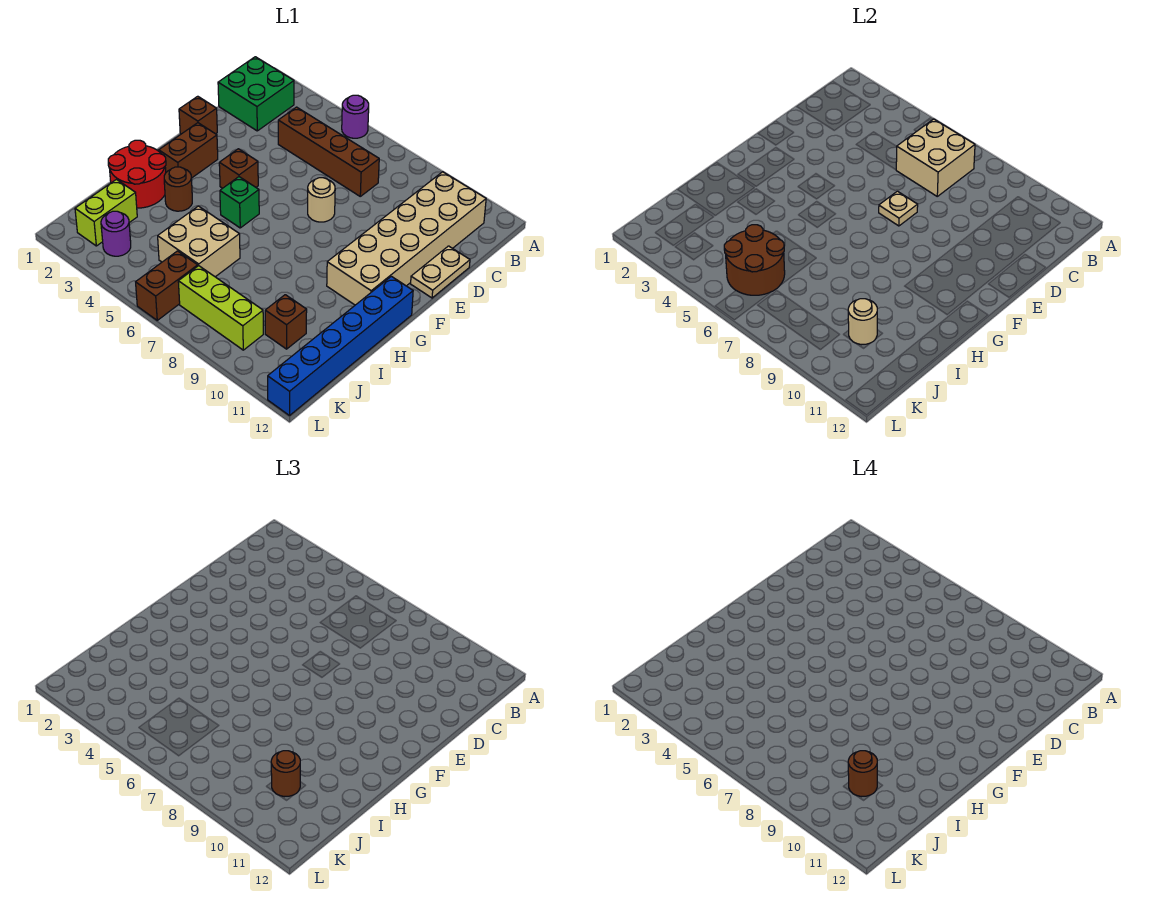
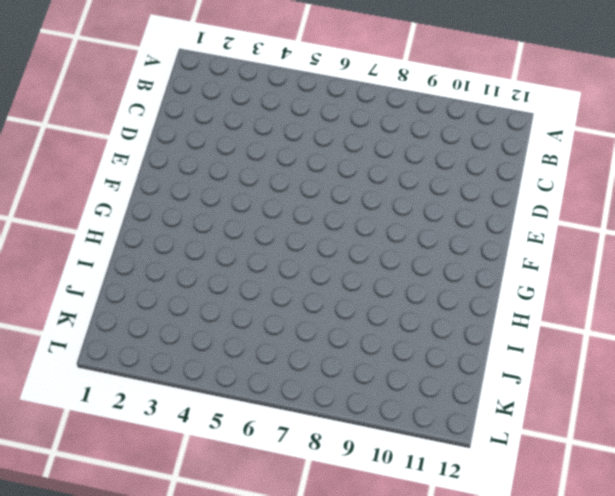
none -> purple 1x1 round brick [342,95,369,138]
none -> green 2x2 brick [218,57,294,131]
none -> tan 2x6 brick [327,172,486,305]

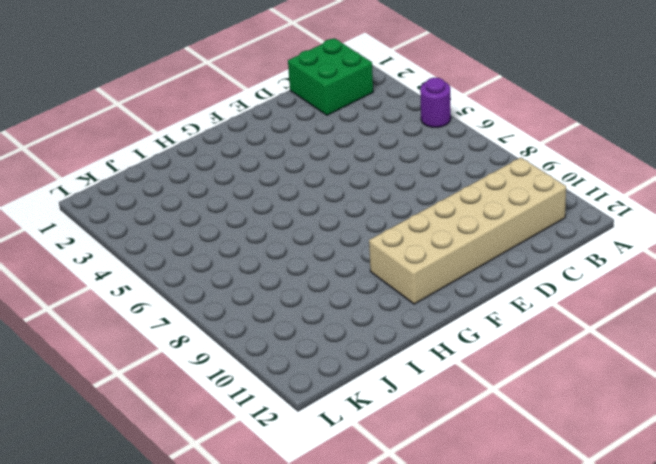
none -> brown 1x4 brick [278,107,379,196]
none -> tan 1x2 plate [411,246,470,298]
none -> brown 1x1 brick [179,96,217,134]

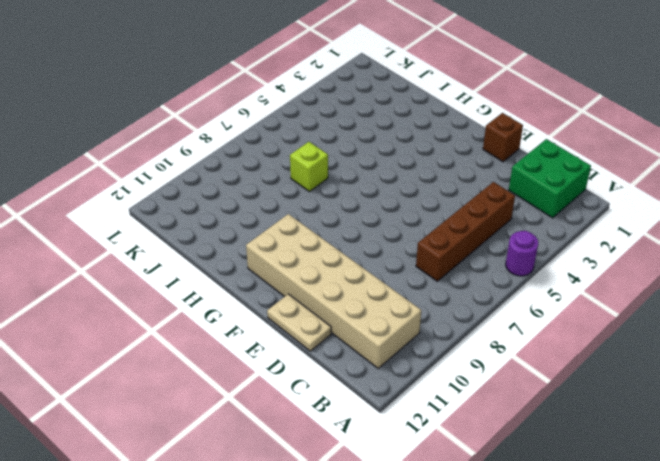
lime 1x1 brick [290,142,328,192] -> none
none -> tan 1x1 round brick [308,178,335,222]
none -> brown 1x2 brick [159,123,218,178]
none -> brown 1x1 brick [219,149,258,188]

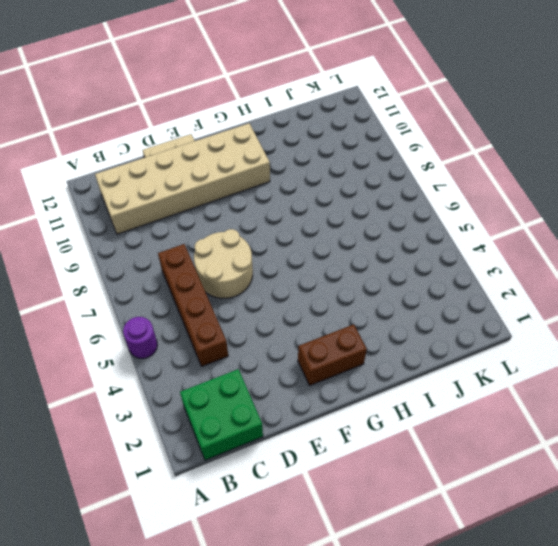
tan 2x2 round brick [194,229,253,298] -> tan 1x1 round brick [308,178,335,222]
none -> brown 1x1 brick [179,96,217,134]
none -> brown 1x1 brick [219,149,258,188]
none -> green 1x1 brick [220,177,259,228]

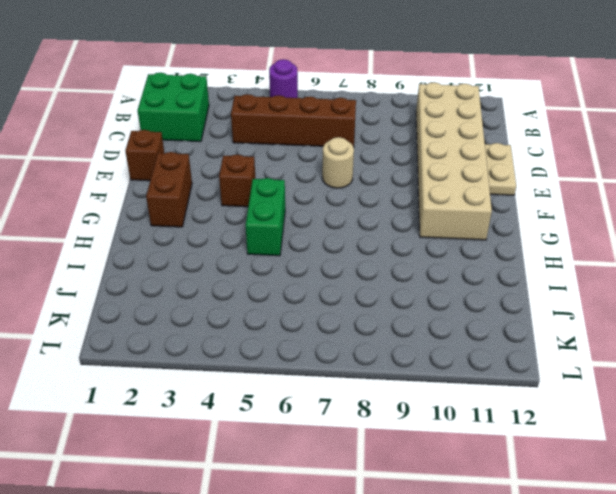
green 1x2 brick [246,178,285,256] -> green 1x1 brick [220,177,259,228]
none -> blue 1x6 brick [268,276,413,415]
none -> red 2x2 round brick [108,140,166,208]
none -> brown 1x1 round brick [164,167,192,211]

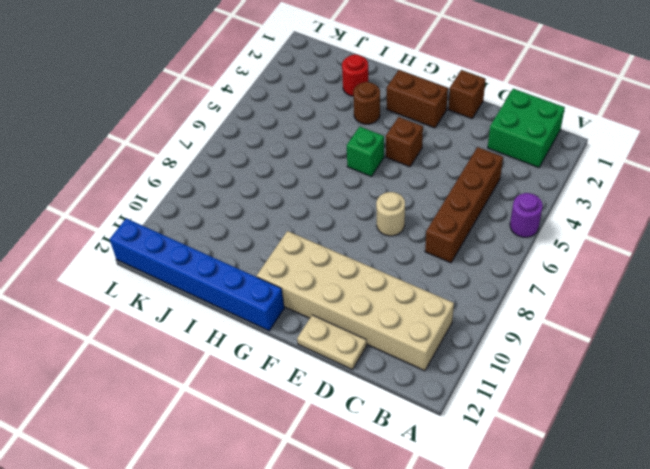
red 1x1 round brick [342,54,368,96] -> red 2x2 round brick [108,140,166,208]
none -> tan 2x2 brick [158,206,240,277]
none -> lime 1x2 brick [75,180,137,246]
none -> brown 1x1 brick [265,295,307,349]

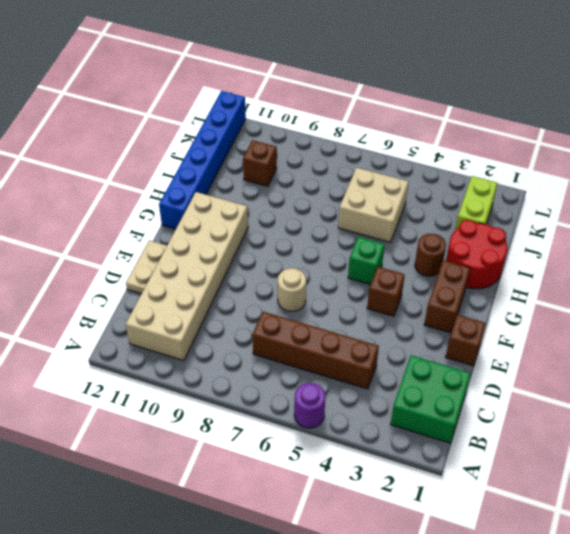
none -> purple 1x1 round brick [101,211,131,256]
none -> brown 1x2 brick [136,251,198,320]
none -> lime 1x3 brick [178,266,263,350]

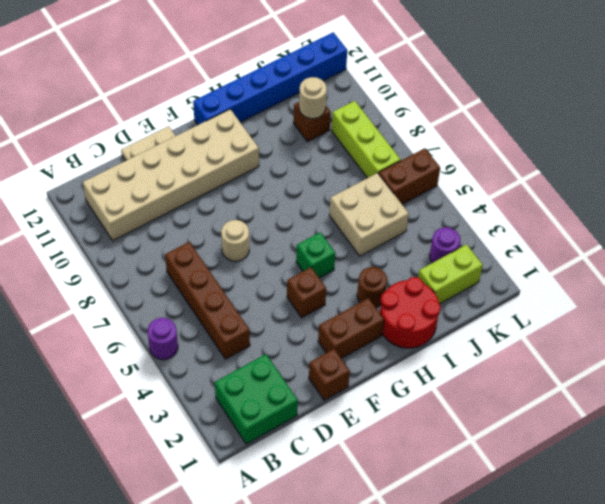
none -> tan 2x2 brick [896,119,975,196]
none -> tan 1x1 plate [879,191,918,226]
none -> brown 2x2 round brick [724,225,785,295]

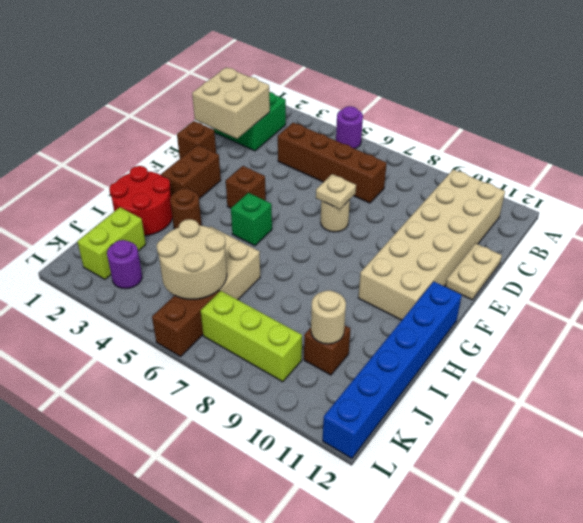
tan 2x2 brick [192,67,270,139] -> tan 2x2 brick moved to [896,119,975,196]
tan 2x2 round brick [157,219,227,299] -> brown 2x2 round brick [724,225,785,295]
none -> brown 1x1 round brick [271,751,300,797]
none -> brown 1x1 round brick [848,751,877,797]

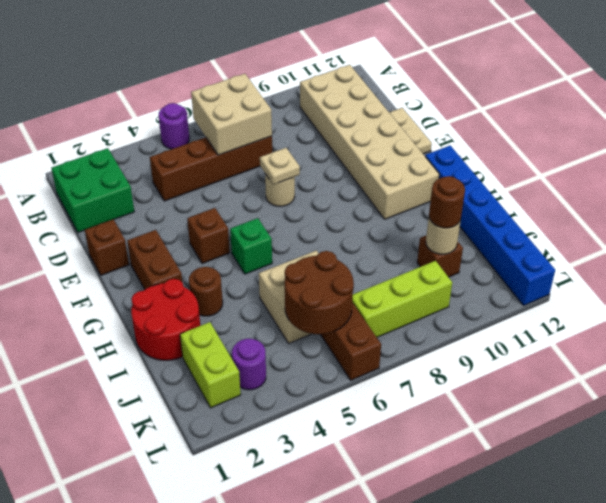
none -> brown 1x1 round brick [848,751,877,797]

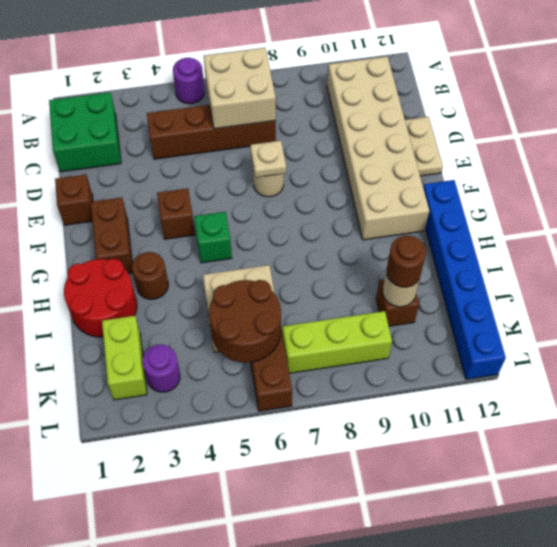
none -> brown 1x1 round brick [848,751,877,797]

